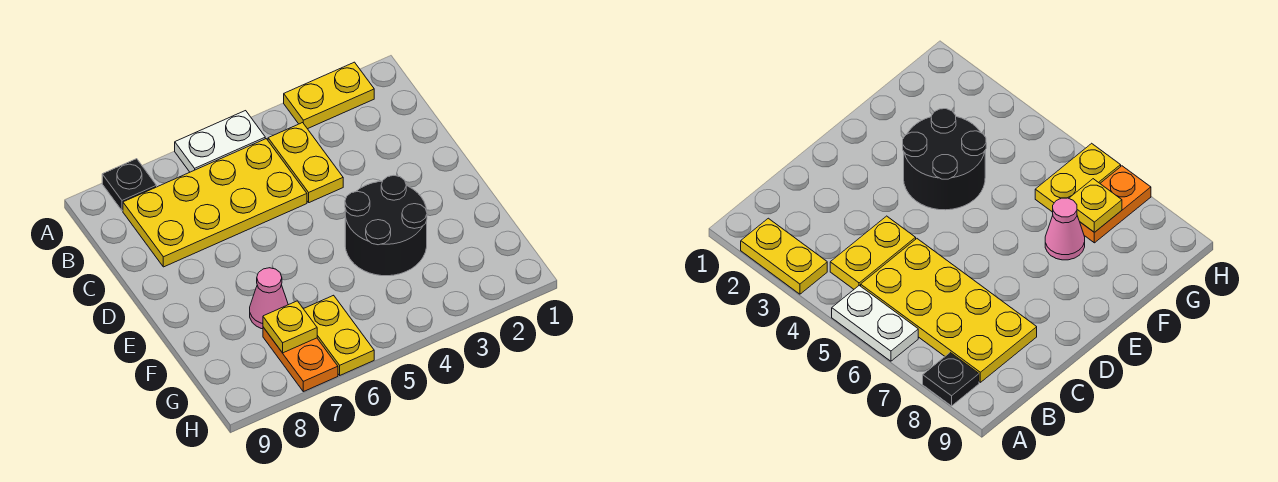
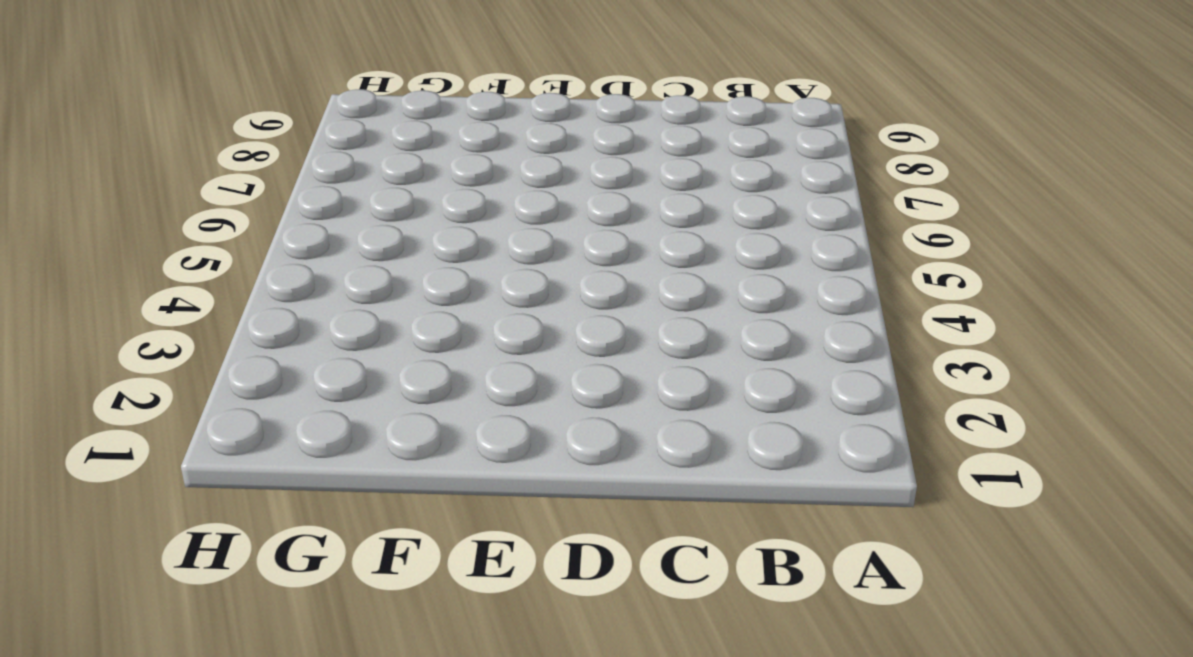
none -> yellow 1x2 plate [284,62,374,129]
none -> white 1x2 plate [175,111,265,172]

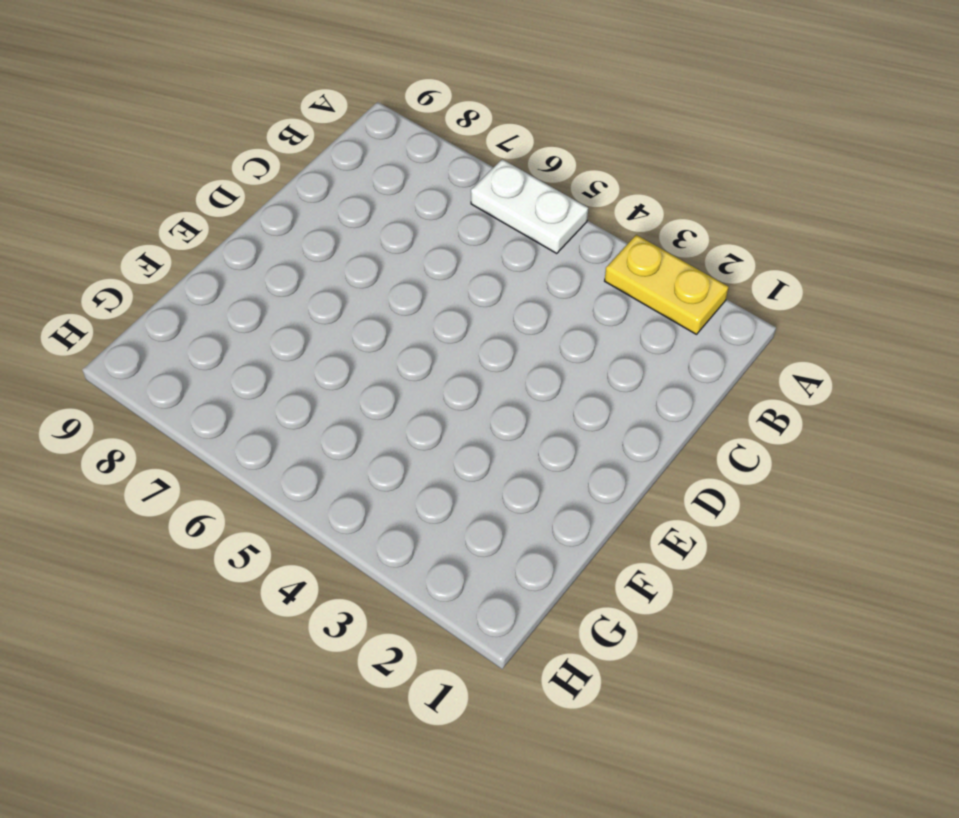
none -> black 1x1 plate [102,159,157,211]
none -> yellow 1x2 plate [268,123,343,203]

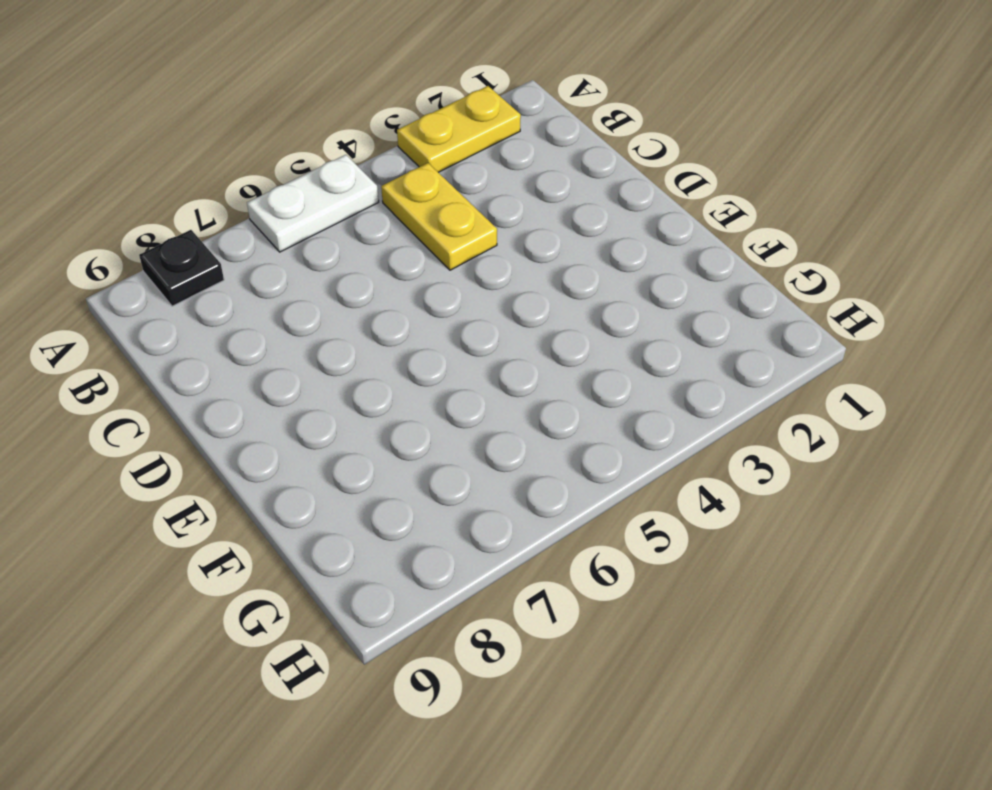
none -> yellow 2x4 plate [123,139,307,267]
none -> black 2x2 round brick [345,175,427,276]

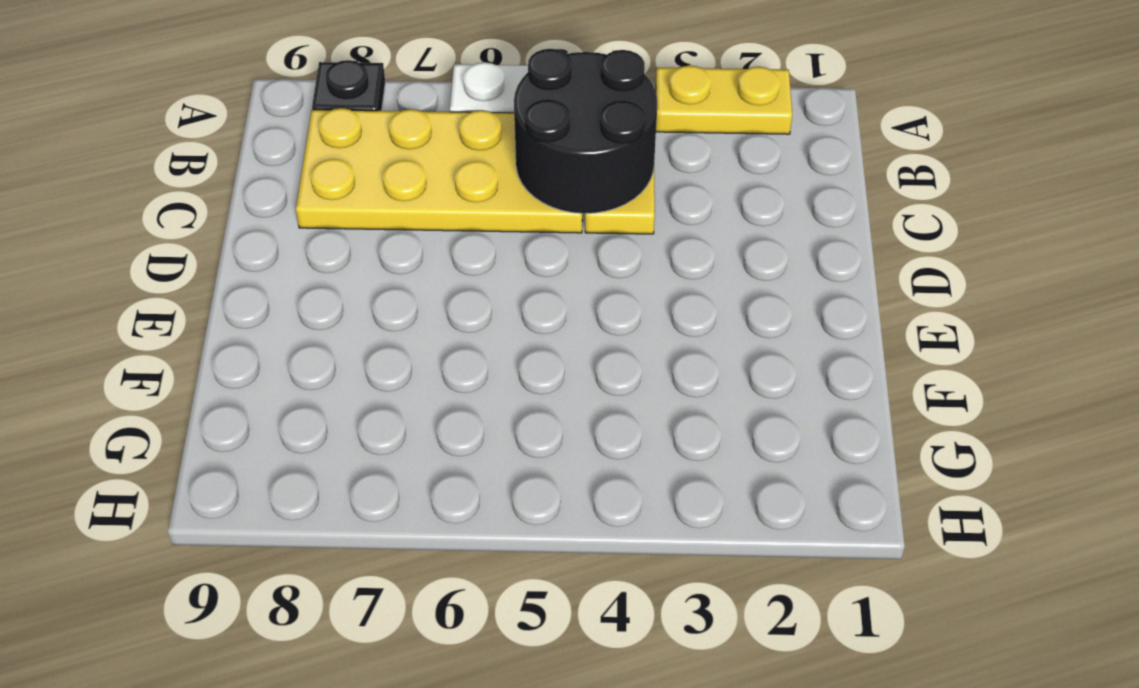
black 2x2 round brick [514,49,657,213] -> black 2x2 round brick moved to [345,175,427,276]
none -> pink 1x1 cone [250,268,288,329]
none -> yellow 1x2 plate [304,295,374,375]

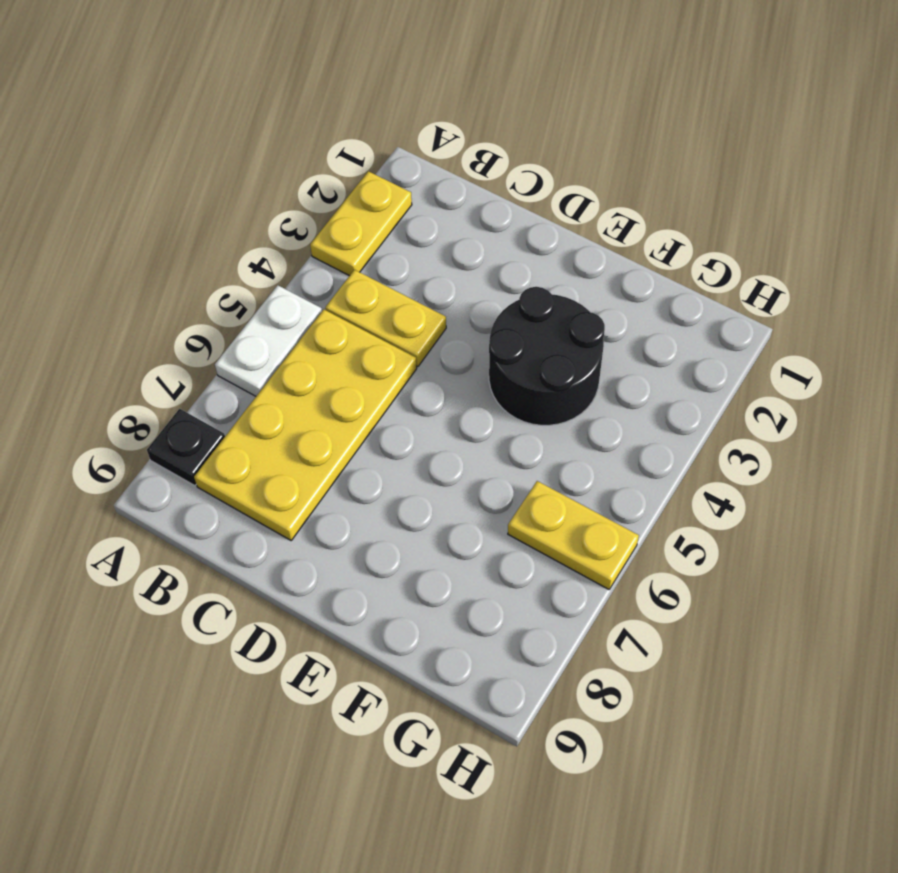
none -> pink 1x1 cone [250,268,288,329]
none -> orange 1x2 plate [263,327,338,392]

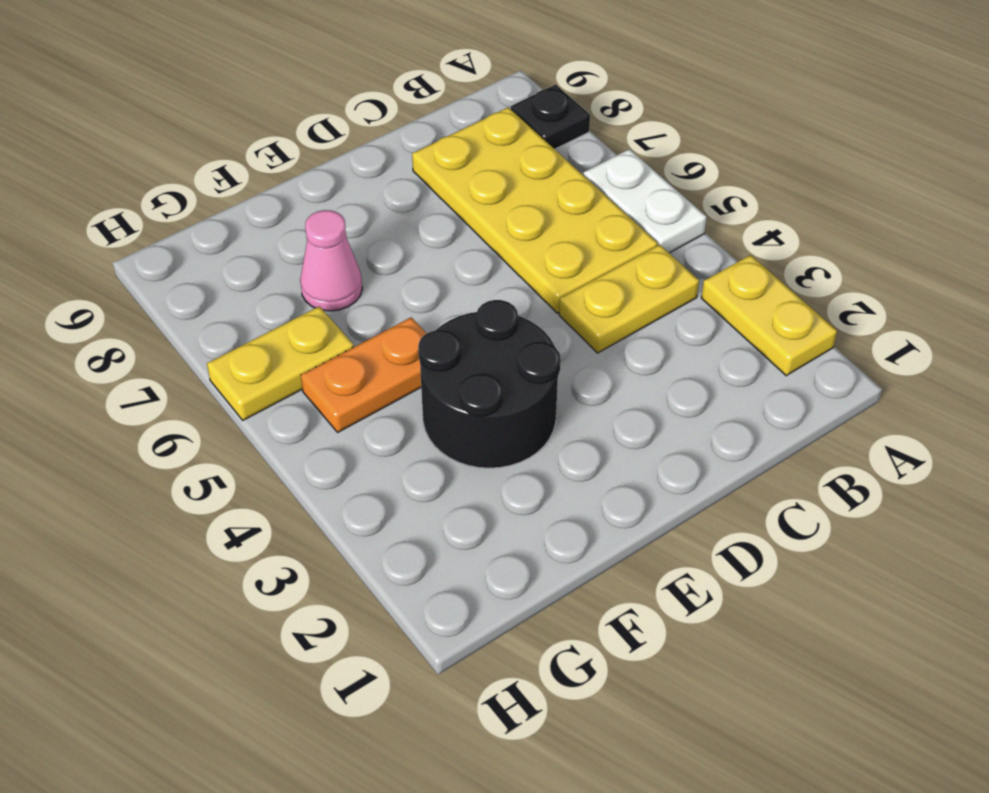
orange 1x2 plate [301,317,427,432] -> orange 1x2 plate moved to [263,327,338,392]
none -> yellow 1x1 plate [263,301,317,353]

